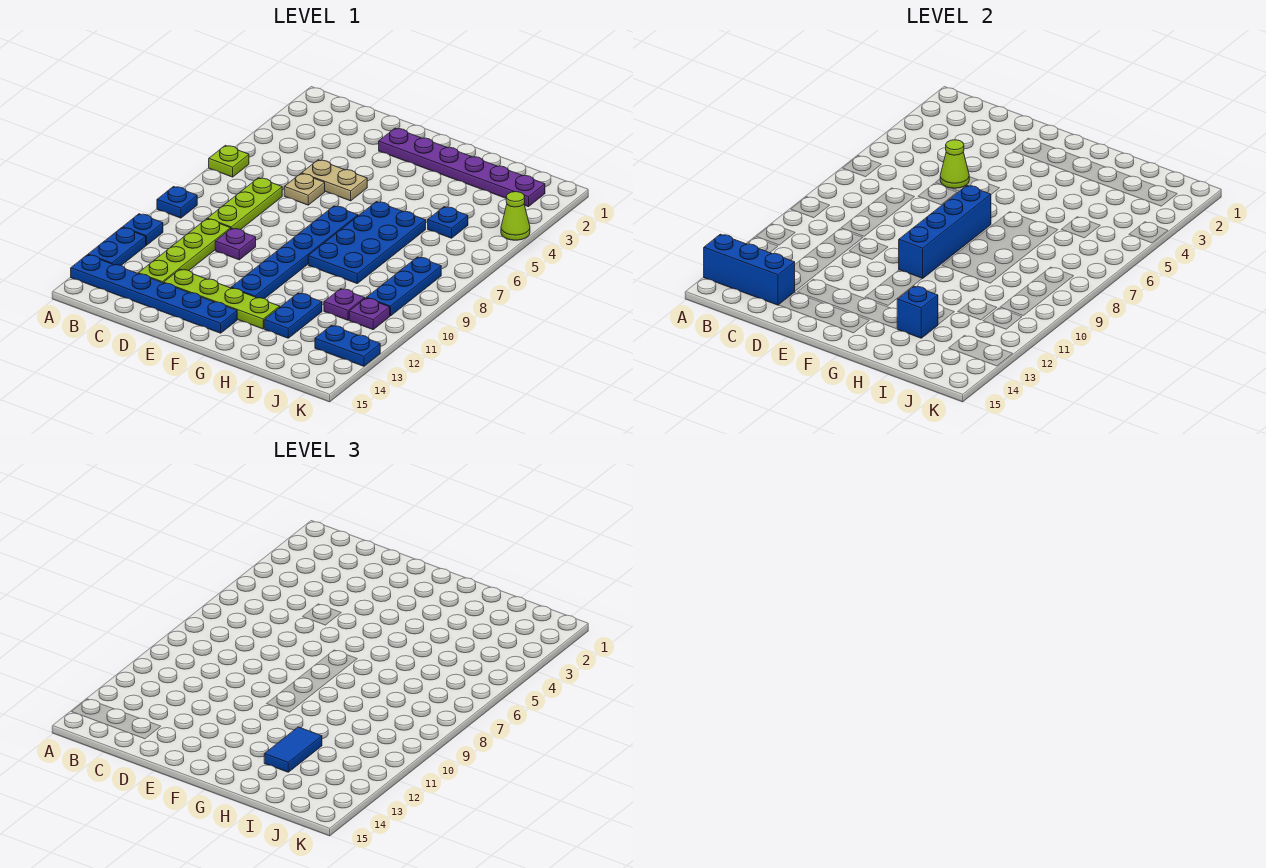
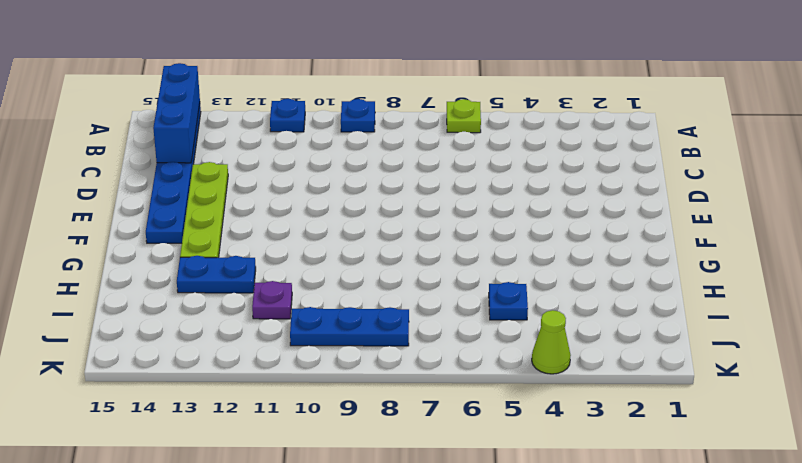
none -> blue 1x2 plate [88,228,146,266]
none -> lime 1x3 plate [207,178,282,230]
none -> lime 1x4 plate [138,219,231,283]

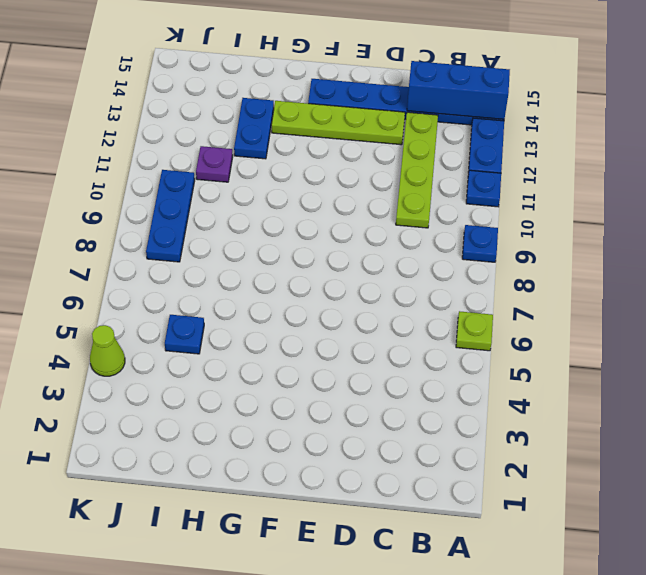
none -> lime 1x3 plate [207,178,282,230]
none -> tan 1x2 plate [302,160,367,201]
none -> tan 1x1 plate [284,174,325,205]

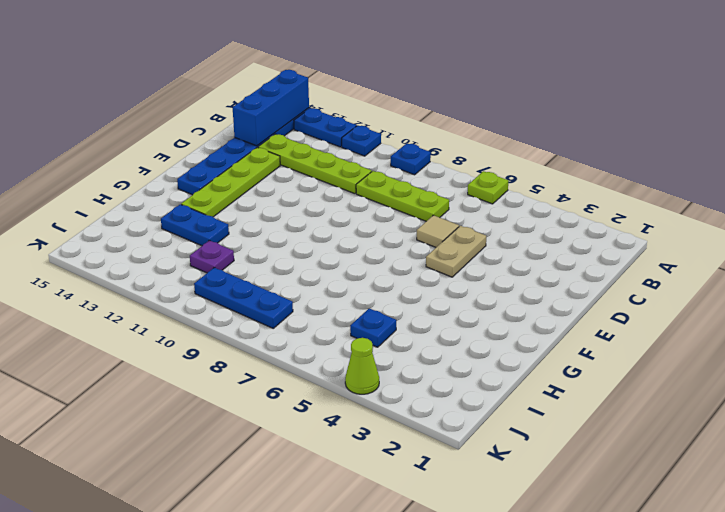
tan 1x1 tile [417,215,459,247] -> tan 1x1 plate [284,174,325,205]
none -> purple 1x1 plate [215,228,256,260]
none -> purple 1x6 plate [379,128,545,207]
none -> blue 1x6 plate [231,206,358,299]

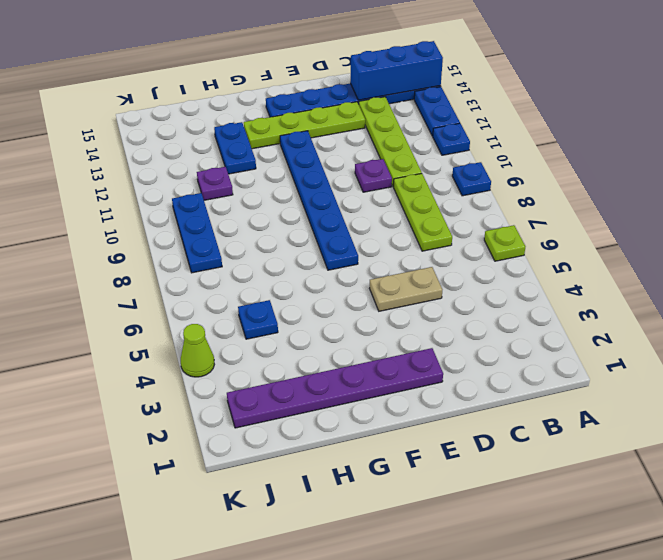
none -> tan 1x1 plate [284,174,325,205]
none -> blue 2x4 plate [308,202,426,283]
none -> purple 1x1 plate [349,298,390,330]

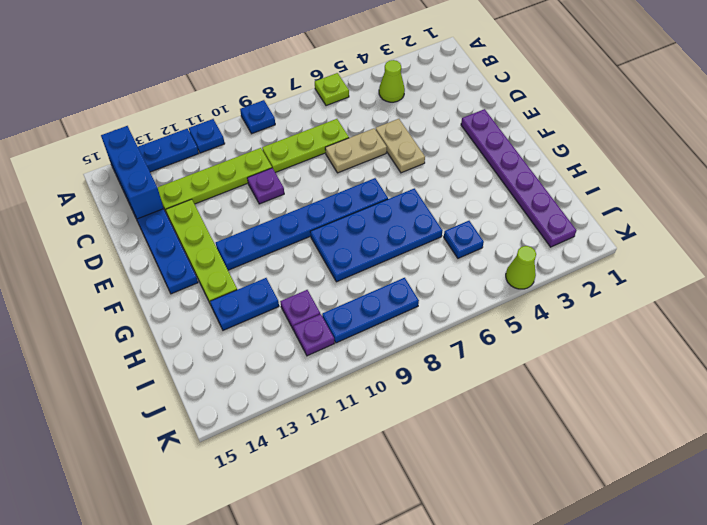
lime 1x1 cone [379,60,405,102] -> lime 1x1 cone moved to [940,140,969,188]
tan 1x2 plate [325,128,387,173] -> tan 1x1 plate [284,174,325,205]
none -> blue 1x2 plate [315,325,380,366]
none -> blue 1x4 brick [899,186,991,279]
none -> blue 1x1 brick [897,286,938,338]

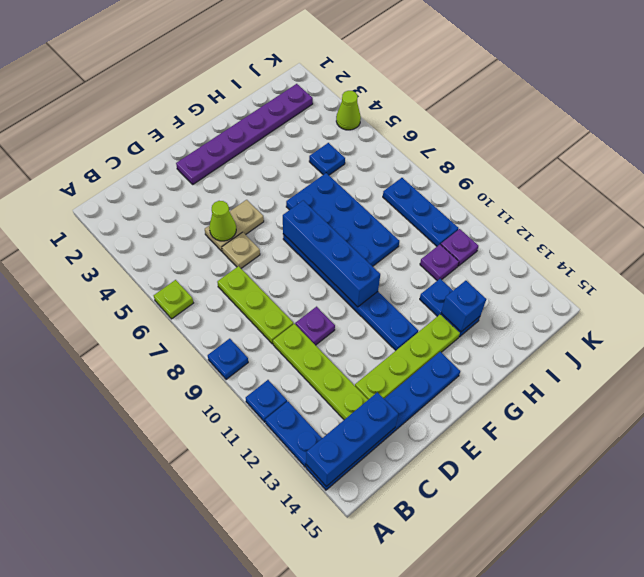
none -> blue 1x2 plate [315,325,380,366]
none -> blue 1x2 tile [264,727,322,772]

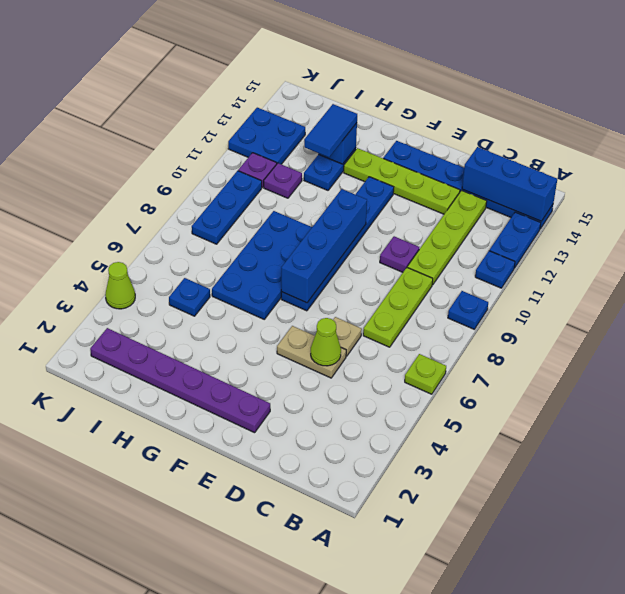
blue 2x2 plate [228,108,305,164] -> blue 1x2 plate [315,325,380,366]

